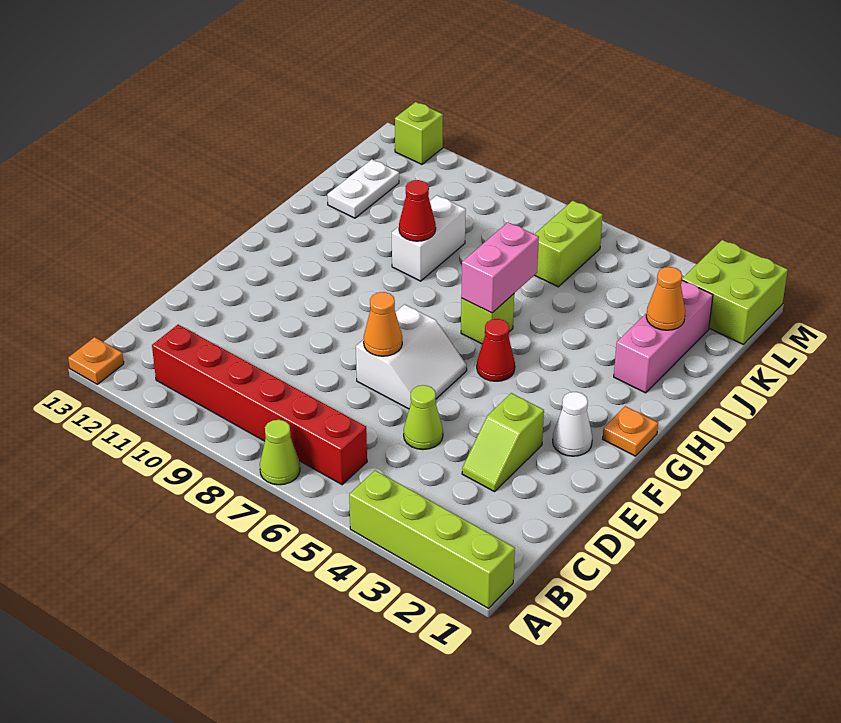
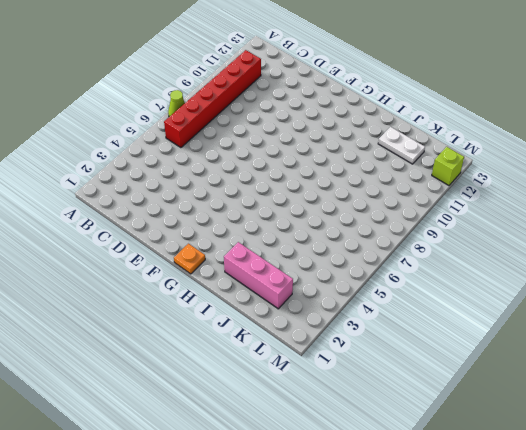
none -> lime 1x4 brick [349,470,515,608]
none -> orange 1x1 plate [68,337,124,384]
none -> lime 1x2 slope [462,393,544,492]

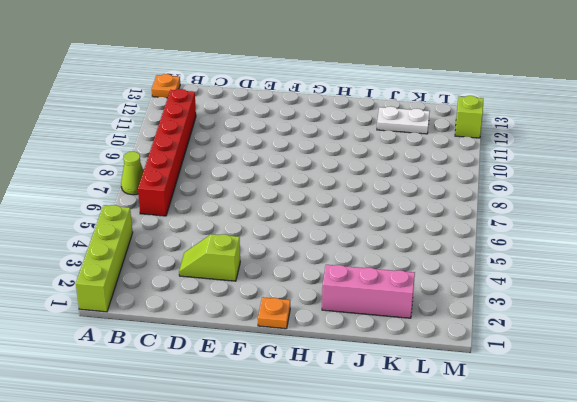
none -> lime 1x1 cone [404,385,443,450]
none -> white 2x2 slope [356,304,467,409]
none -> white 1x1 cone [553,392,592,456]

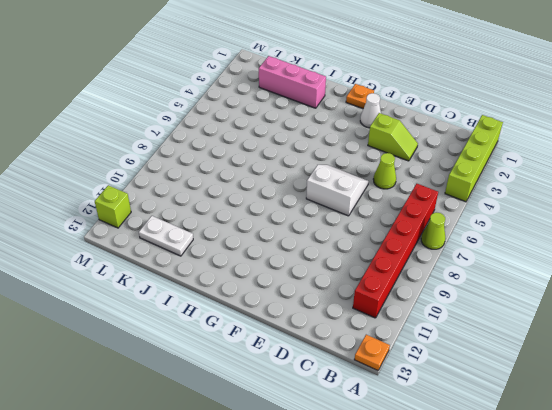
none -> red 1x1 cone [477,319,515,381]
none -> lime 1x1 brick [461,294,514,344]
none -> white 1x2 brick [392,195,466,281]

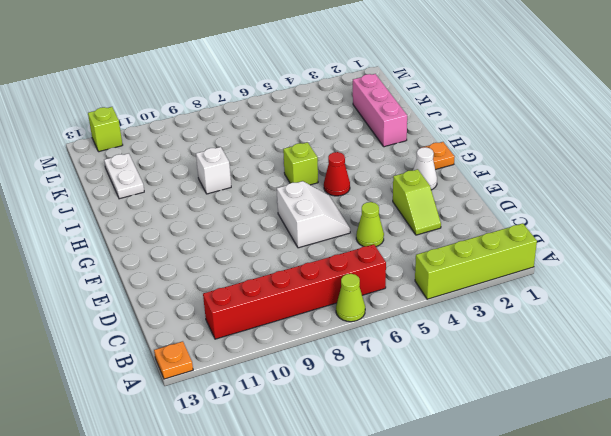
white 1x1 brick [196,147,231,194] -> white 1x2 brick [392,195,466,281]
none -> lime 1x2 brick [534,201,603,287]
none -> lime 2x2 brick [682,240,788,344]
none -> orange 1x1 cone [364,292,402,356]

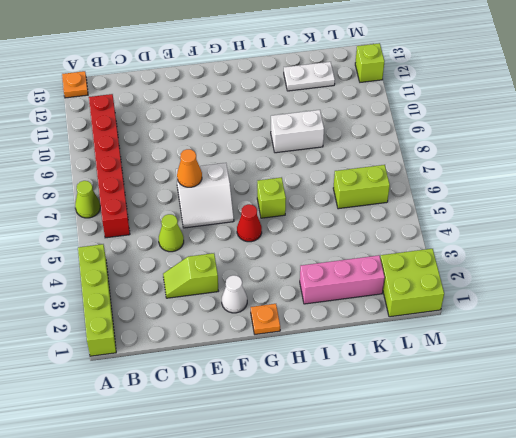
none -> pink 1x2 brick [461,222,539,313]
none -> red 1x1 cone [399,180,436,241]
none -> orange 1x1 cone [646,267,685,330]

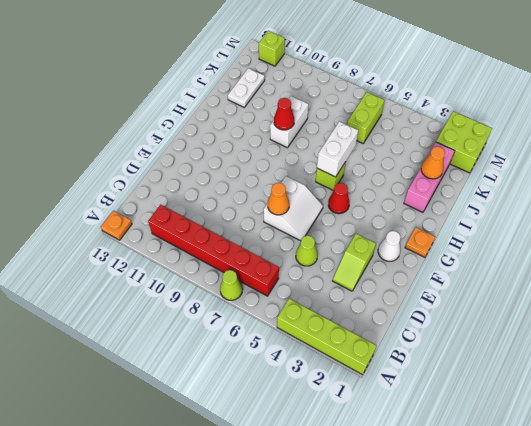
white 1x2 brick [317,122,358,177] -> pink 1x2 brick [461,222,539,313]

